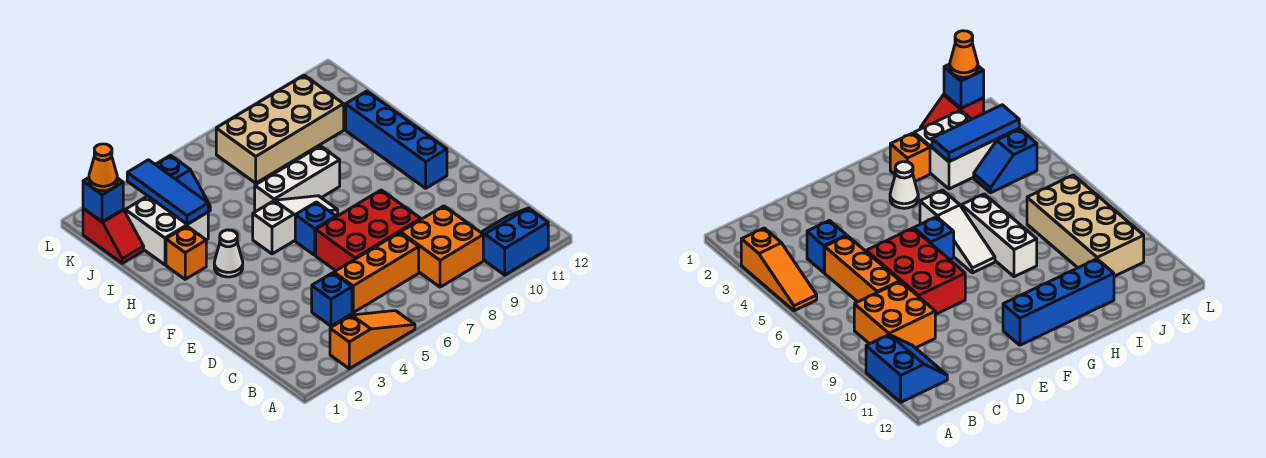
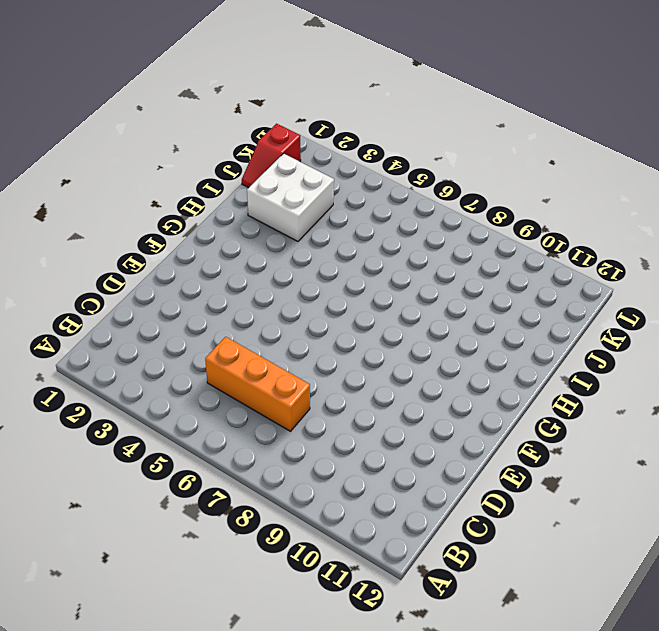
none -> orange 1x3 slope [330,311,415,369]
none -> blue 2x2 slope [481,208,548,275]
none -> orange 2x2 brick [401,206,483,287]

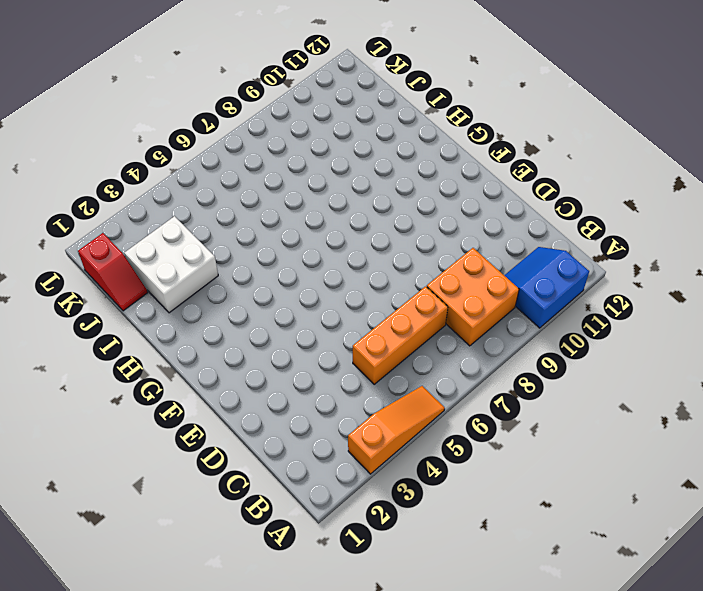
none -> blue 1x1 brick [312,273,352,326]
none -> red 2x3 brick [316,190,421,271]
none -> blue 1x1 brick [295,202,336,255]

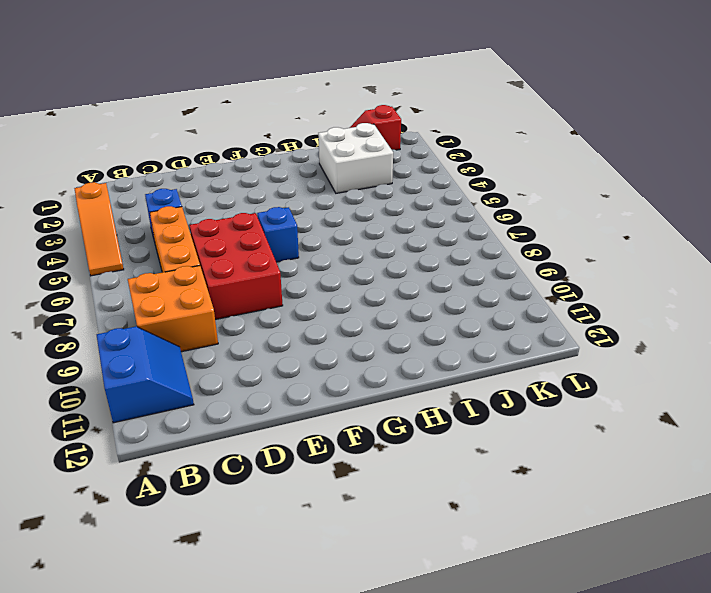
none -> blue 1x4 brick [346,91,447,188]
none -> white 1x1 cone [214,230,243,277]
none -> white 1x3 slope [253,196,338,254]

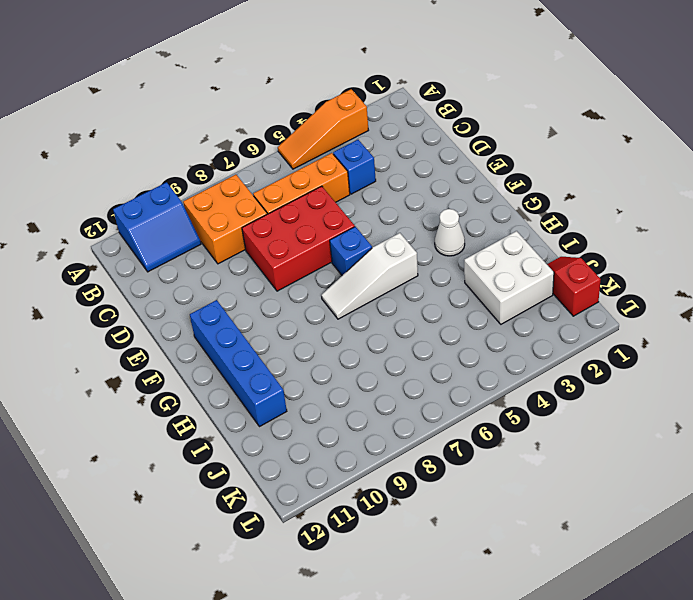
none -> orange 1x1 brick [166,226,206,279]
none -> white 1x3 brick [255,146,340,212]
none -> blue 1x2 slope [156,155,210,212]

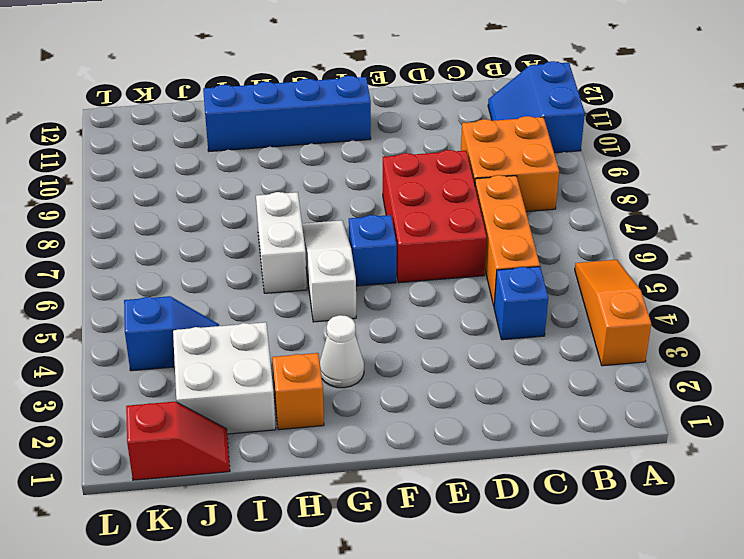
white 1x2 brick [256,192,307,293] -> white 1x3 brick [255,146,340,212]
none -> tan 2x4 brick [216,75,344,183]
none -> blue 1x3 tile [127,160,208,224]
none -> blue 1x1 brick [83,178,123,222]

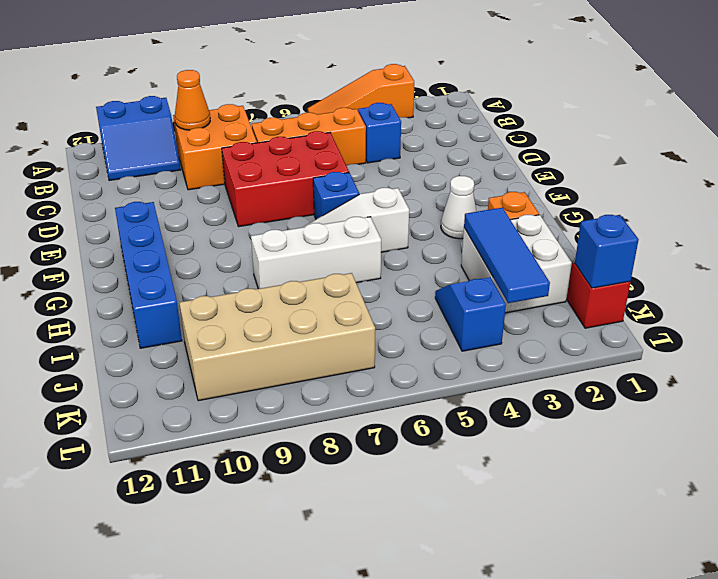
orange 1x1 cone [175,70,210,130] -> orange 1x1 cone moved to [89,144,117,191]

